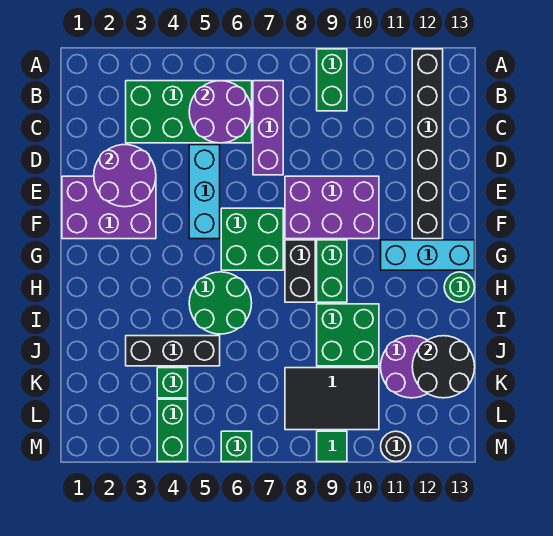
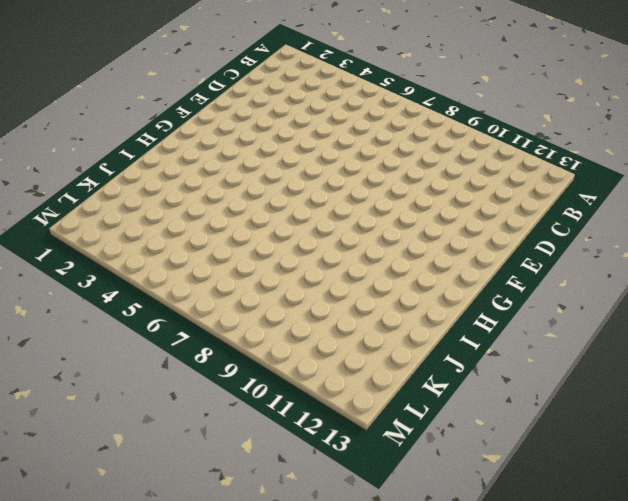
none -> green 1x2 brick [317,49,347,111]
none -> black 1x6 brick [412,49,443,239]
none -> green 2x4 brick [126,81,252,143]

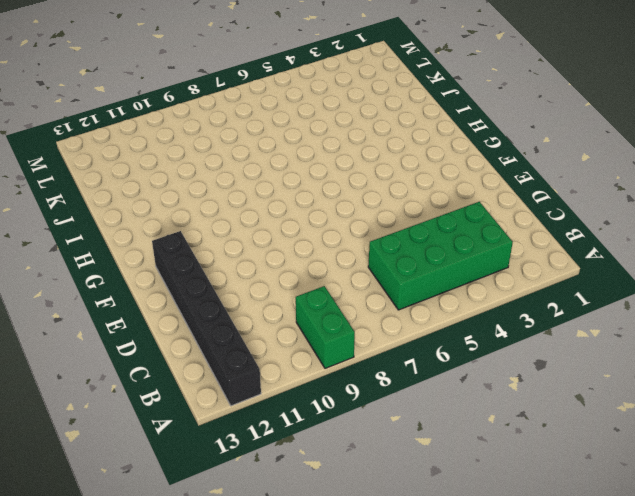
none -> purple 1x3 brick [253,81,283,175]
none -> cyan 1x3 brick [189,145,220,239]
none -> purple 2x3 brick [62,176,156,239]

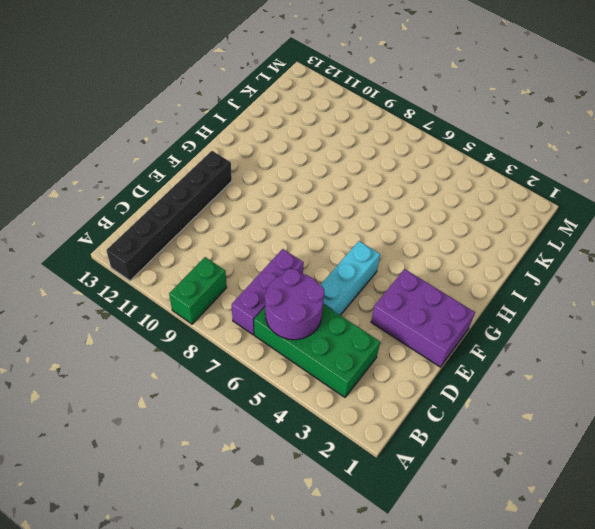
none -> purple 2x3 brick [285,176,379,239]
none -> green 2x2 brick [221,208,283,270]
none -> black 1x2 brick [285,240,315,302]

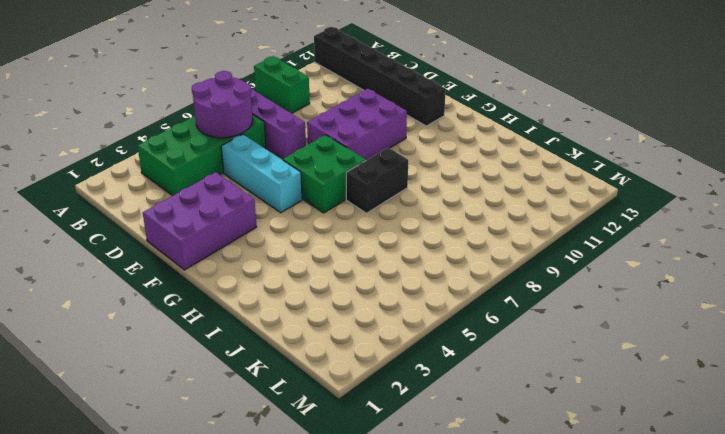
black 1x2 brick [346,148,408,213] -> black 1x2 brick turned to [285,240,315,302]
none -> green 1x2 brick [317,240,347,302]
none -> cyan 1x3 brick [381,240,475,270]
none -> green 2x2 round brick [189,272,252,334]

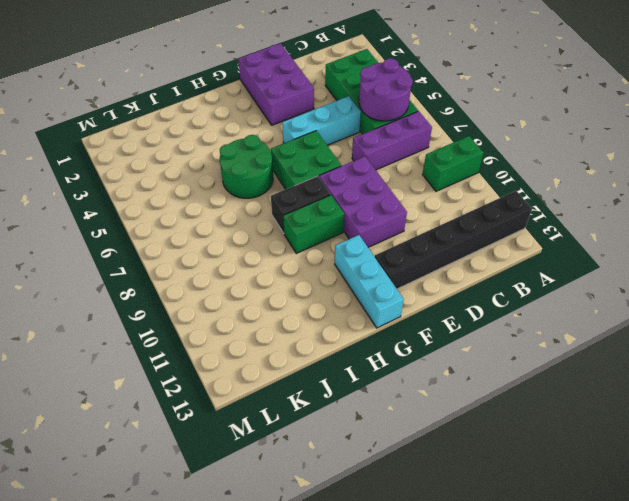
none -> green 1x1 round brick [444,272,475,302]
none -> green 2x2 brick [317,304,379,366]
none -> black 1x3 brick [126,336,220,366]

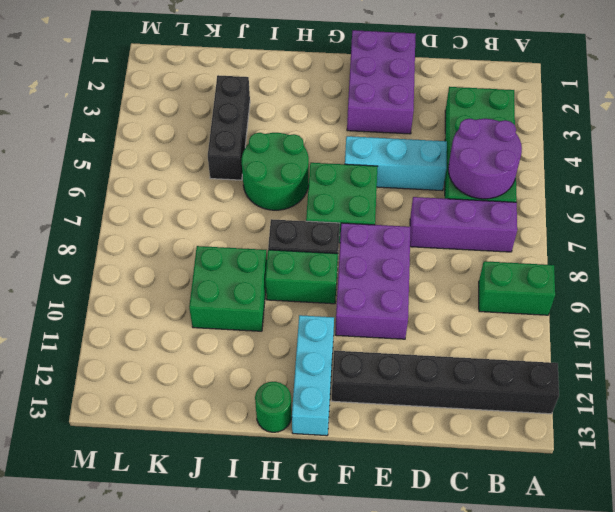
none -> purple 2x2 round brick [381,336,427,398]
none -> green 1x1 brick [157,368,188,398]
none -> black 2x3 tile [285,368,379,430]

